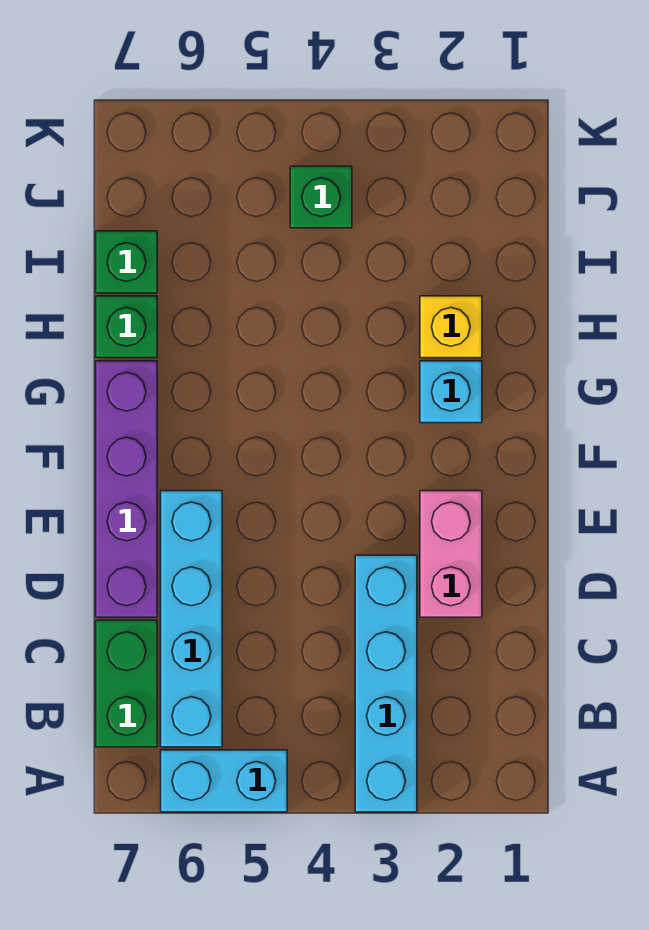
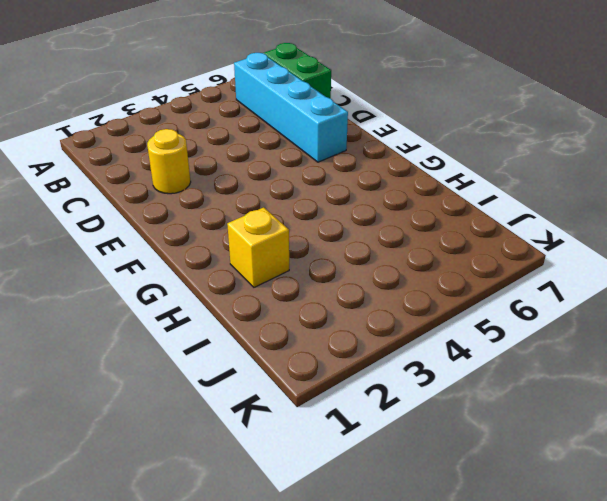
yellow 1x1 round brick [147,129,191,194] -> pink 1x2 brick [420,491,482,617]
none -> cyan 1x4 brick [355,555,417,812]
none -> cyan 1x2 brick [161,750,287,812]

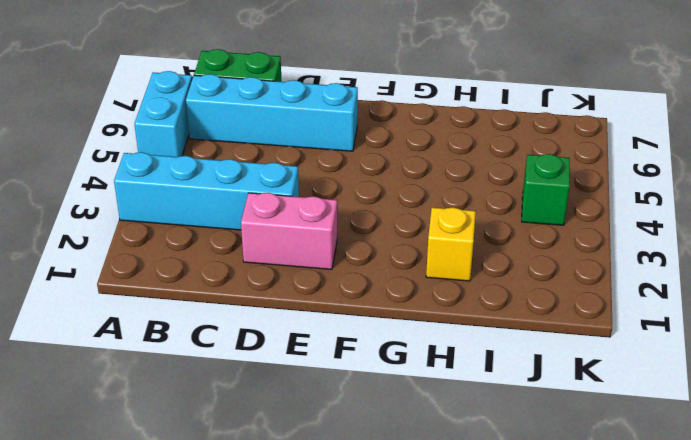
none -> purple 1x4 brick [96,361,157,617]
none -> cyan 1x1 brick [420,361,482,423]

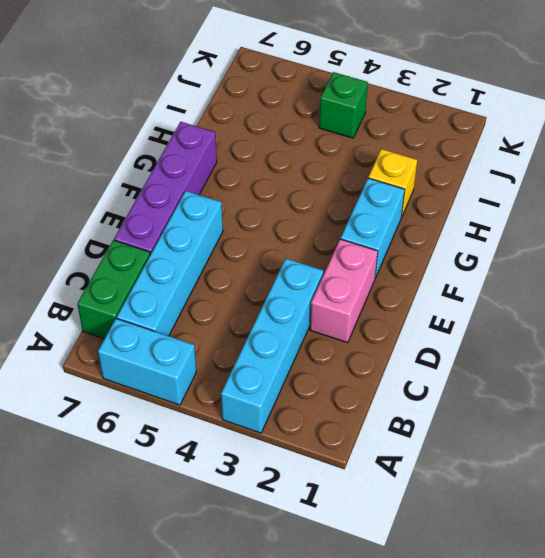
cyan 1x2 brick [341,178,405,278] -> cyan 1x1 brick [420,361,482,423]
none -> green 1x1 brick [96,296,157,358]
none -> green 1x1 brick [96,231,157,293]

